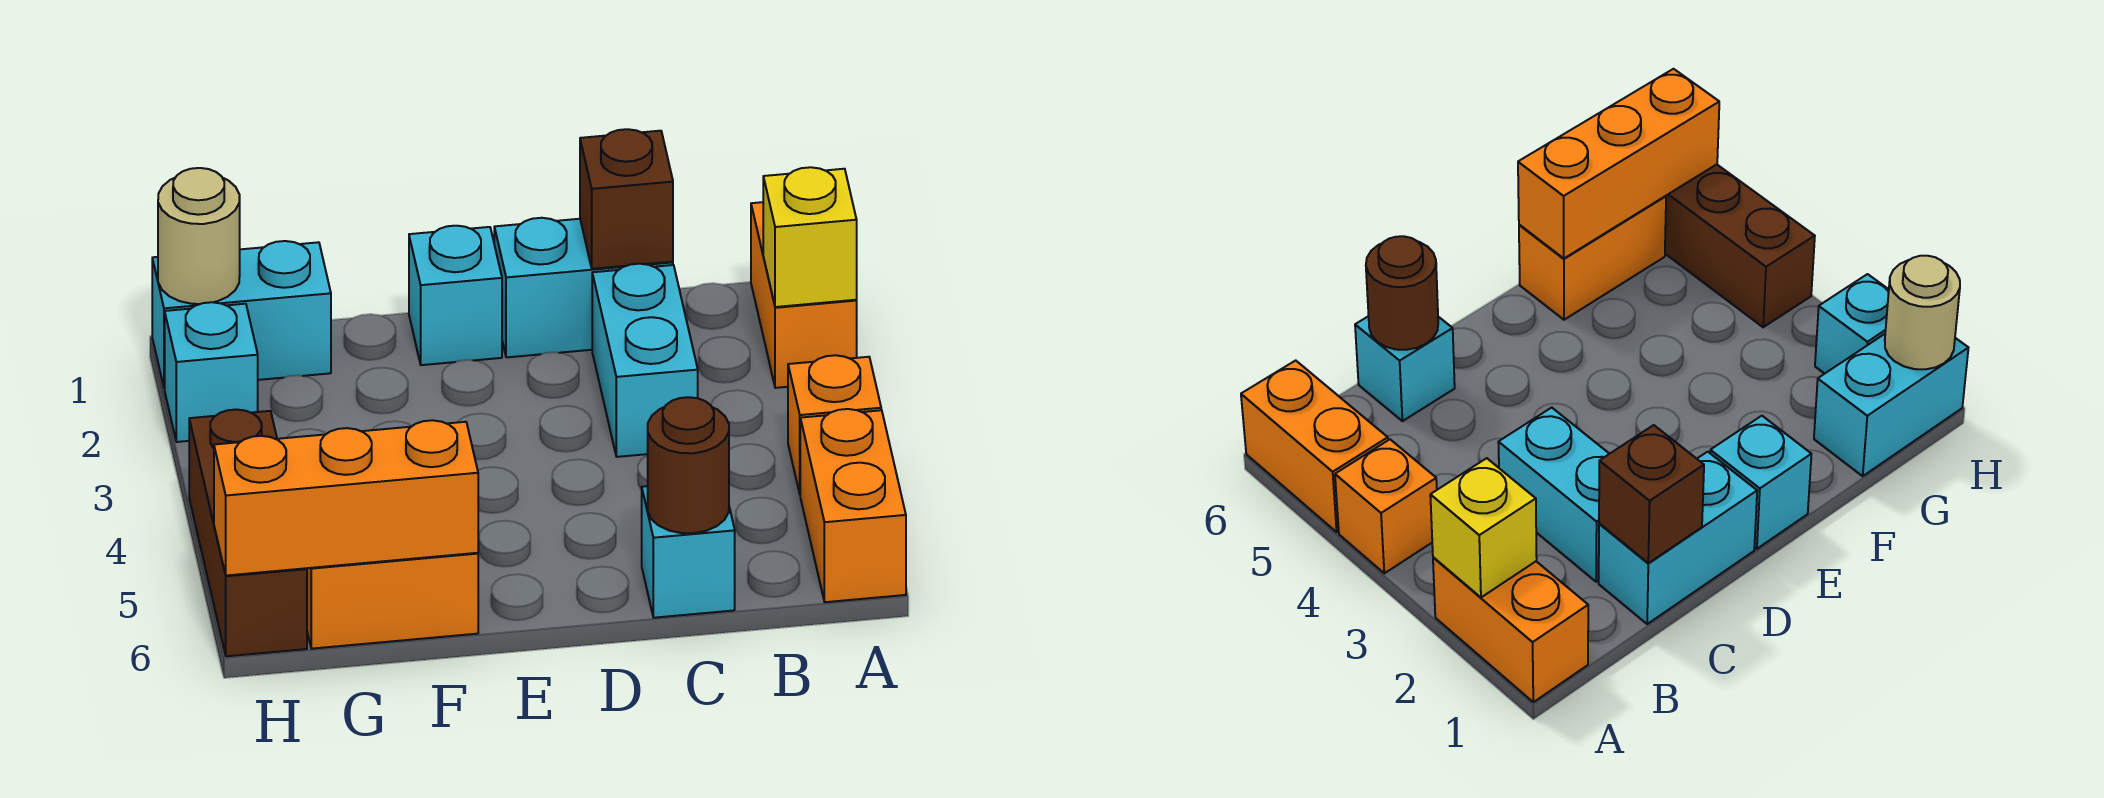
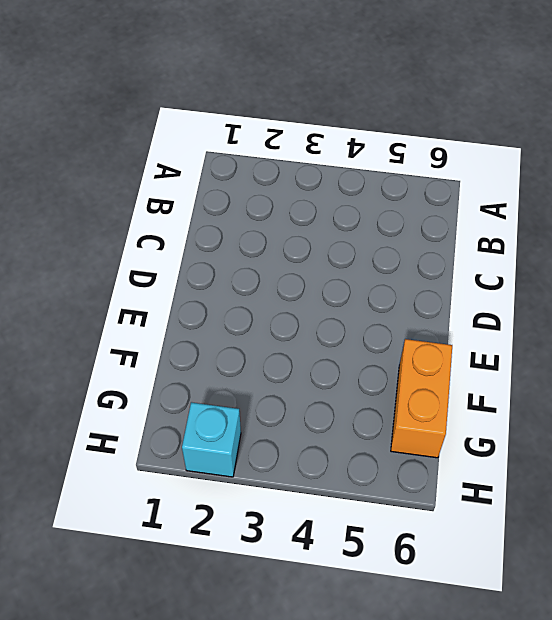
none -> orange 1x2 brick [751,202,857,388]
none -> orange 1x1 brick [788,355,881,493]
none -> orange 1x2 brick [800,409,906,602]

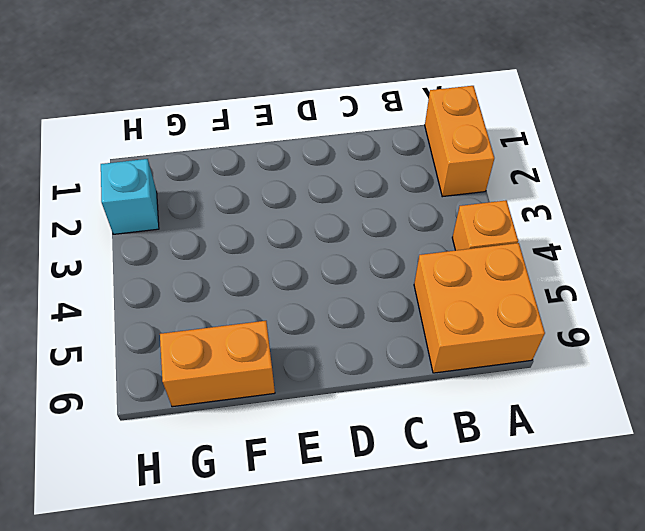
orange 2x2 brick [414,243,545,373] -> orange 1x2 brick [800,409,906,602]
none -> cyan 1x2 brick [494,218,673,357]
none -> cyan 1x2 brick [592,264,698,457]
none -> cyan 1x1 brick [642,486,735,618]

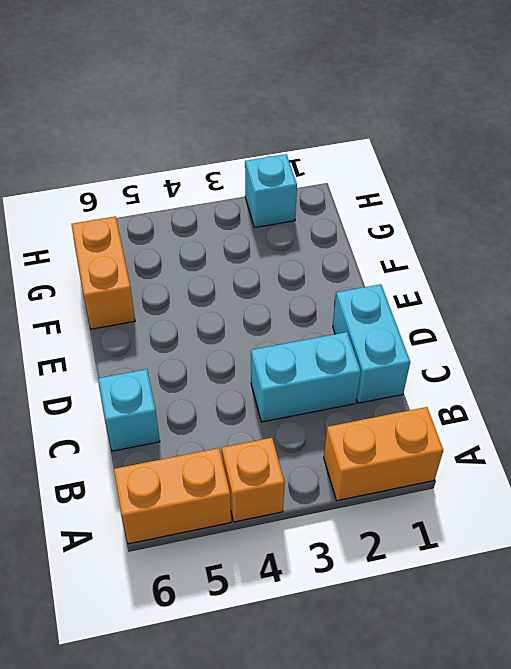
none -> cyan 1x1 brick [409,226,502,365]
none -> cyan 1x2 brick [152,241,331,388]
none -> brown 1x3 brick [189,410,307,656]

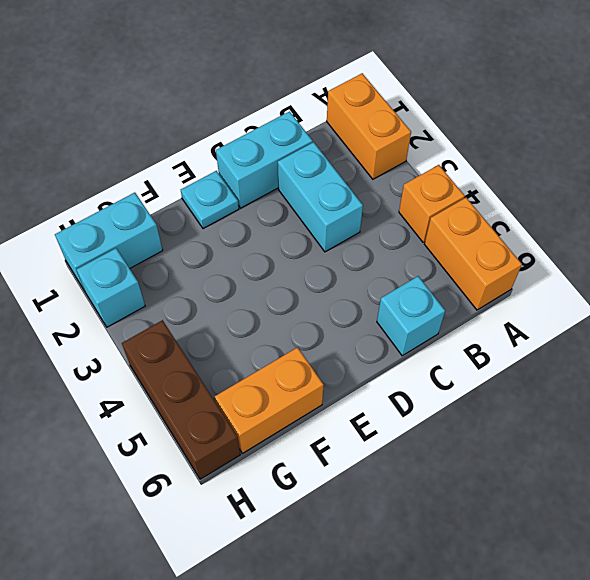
cyan 1x1 plate [181,171,239,229] -> cyan 1x1 brick [409,226,502,365]
none -> yellow 1x1 brick [763,167,857,307]
none -> brown 1x1 brick [580,129,673,269]
none -> brown 1x1 round brick [648,397,729,533]

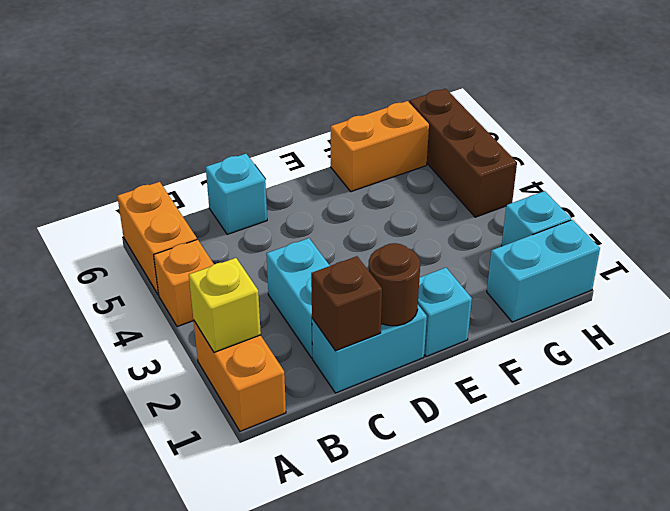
brown 1x1 round brick [369,243,420,326] -> brown 1x1 round brick moved to [648,397,729,533]
none -> orange 1x3 brick [214,420,478,576]
none -> tan 1x1 round brick [158,168,240,304]

